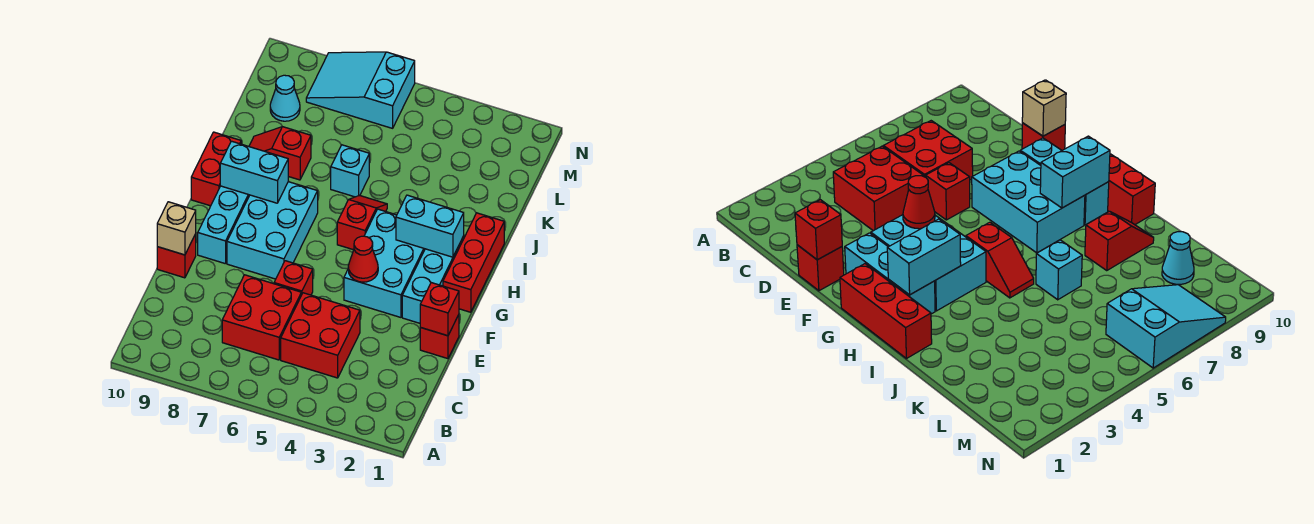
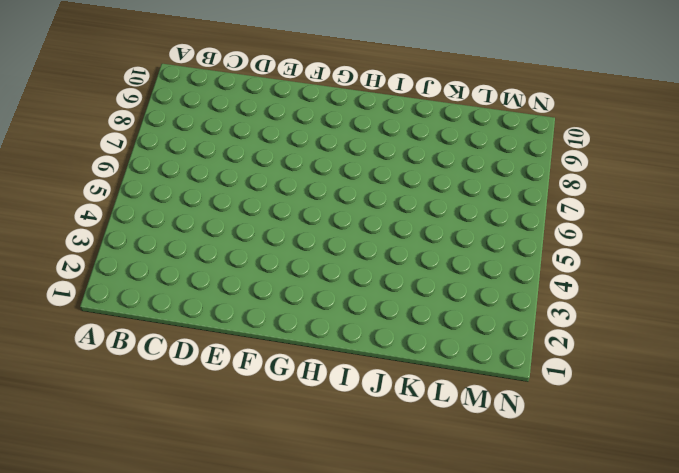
none -> red 2x2 brick [281,293,360,378]
none -> red 2x2 brick [222,275,301,360]
none -> red 1x1 brick [420,315,459,359]

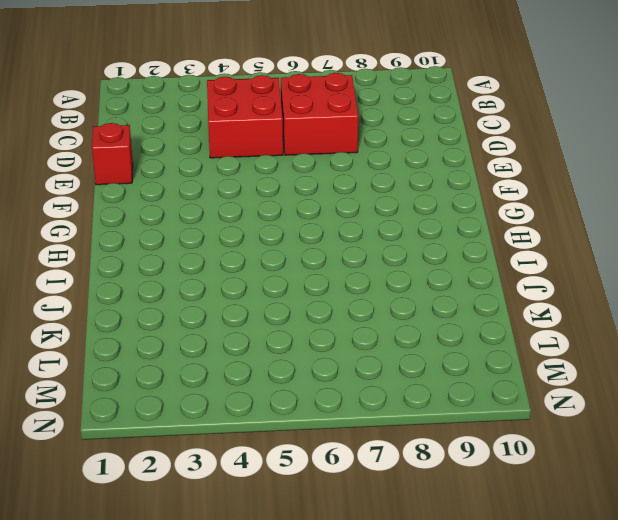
none -> red 1x1 brick [274,261,313,295]
none -> red 1x1 brick [157,234,196,278]
none -> cyan 1x3 brick [402,236,464,323]

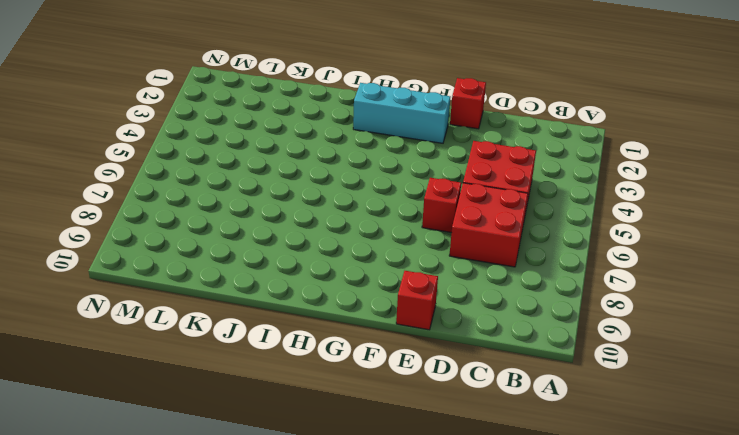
none -> cyan 2x3 brick [344,209,425,317]
none -> cyan 2x3 brick [227,181,318,279]
none -> cyan 1x3 brick [198,186,250,264]

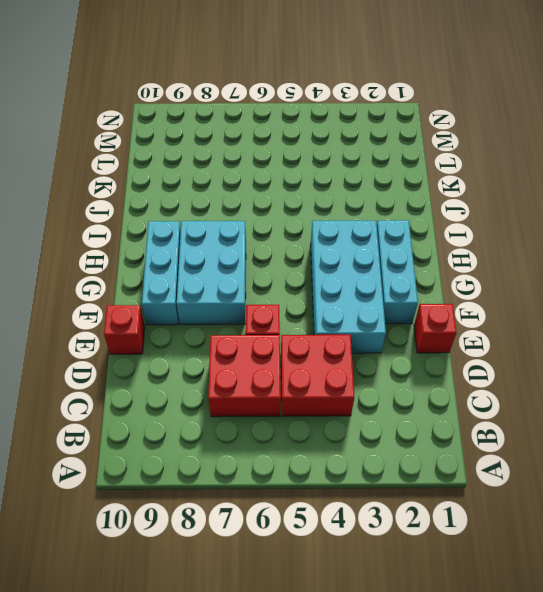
cyan 2x4 brick [311,221,386,353] -> cyan 2x3 brick [344,209,425,317]
none -> red 1x3 brick [443,213,504,312]
none -> red 1x2 slope [337,196,387,250]
none -> red 1x2 brick [191,132,241,206]

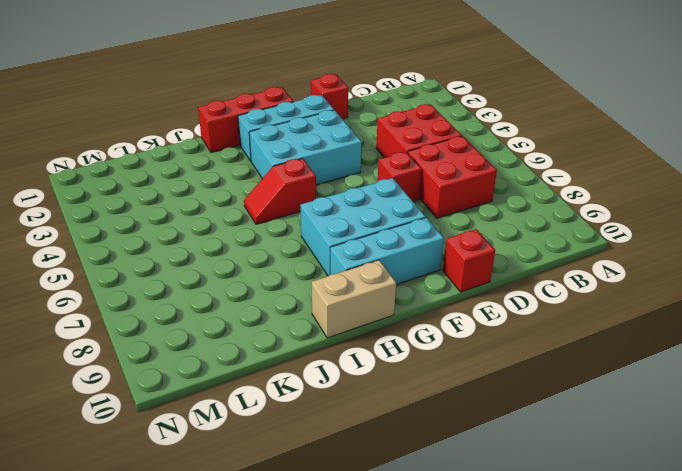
tan 1x2 brick [312,260,396,338] -> red 1x2 brick [191,132,241,206]
none -> cyan 1x1 brick [331,145,369,197]
none -> red 1x2 slope [249,127,311,180]
none -> cyan 1x1 cone [270,75,300,121]

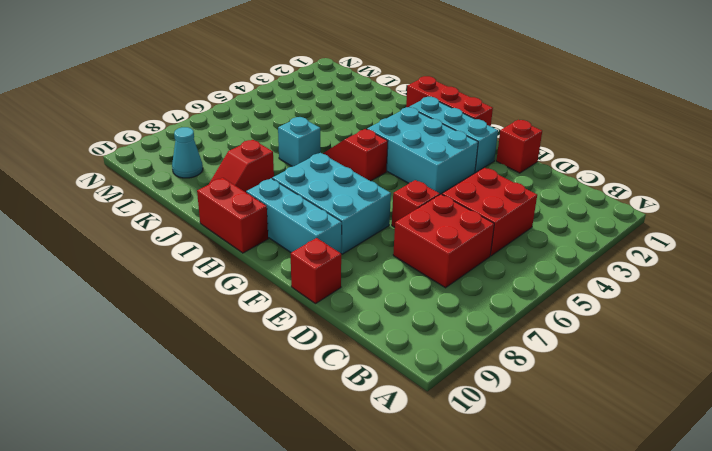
none -> cyan 2x3 slope [306,52,415,128]
none -> red 1x1 brick [420,283,459,336]
none -> tan 1x1 brick [157,202,196,255]

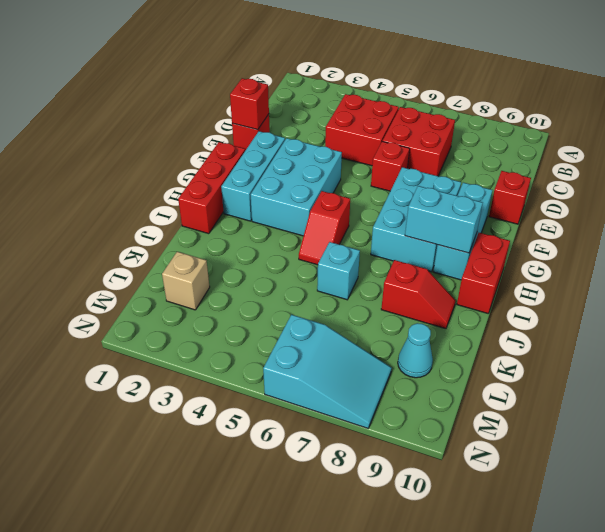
tan 1x1 brick [162,252,210,310] -> tan 1x1 brick moved to [157,202,196,255]
none -> red 1x1 cone [348,236,378,282]
none -> cyan 1x2 brick [396,195,464,257]

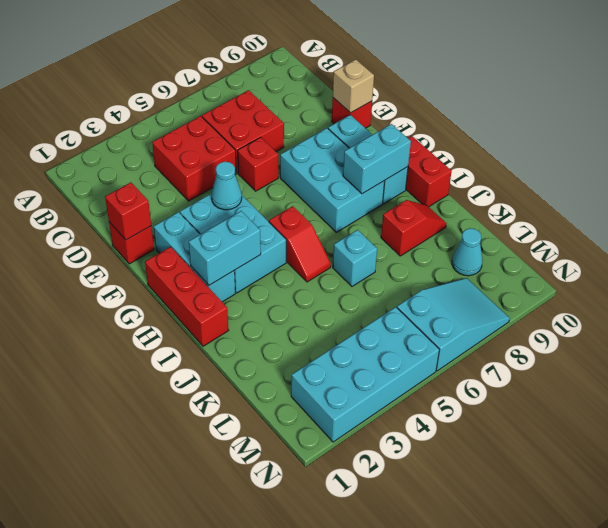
cyan 1x1 cone [211,162,242,210] -> red 1x1 cone [348,236,378,282]
cyan 2x4 brick [291,307,439,442] -> none

